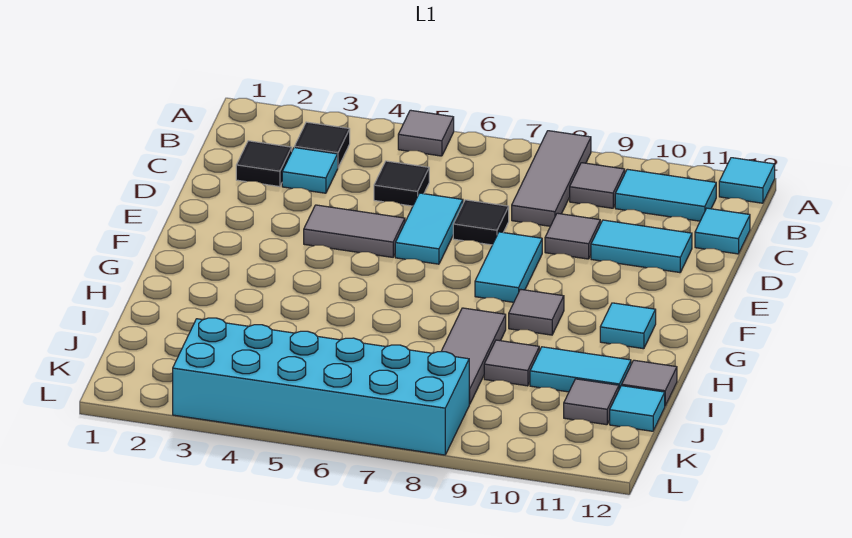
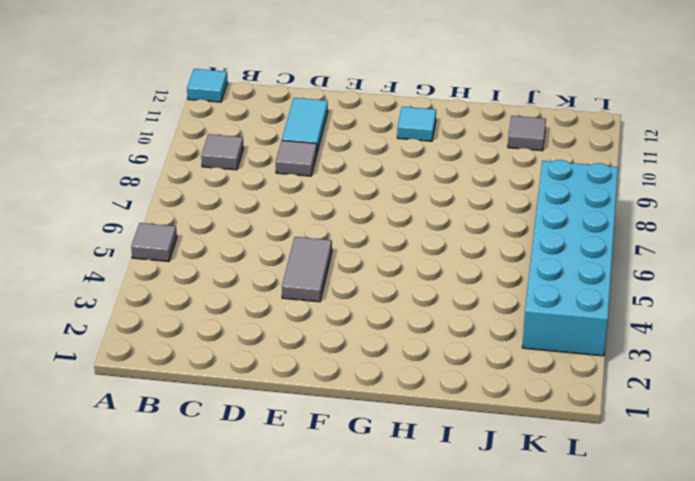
none -> grey 1x3 tile [512,131,591,226]
none -> black 1x1 tile [294,122,350,167]
none -> cyan 1x2 tile [615,169,716,221]

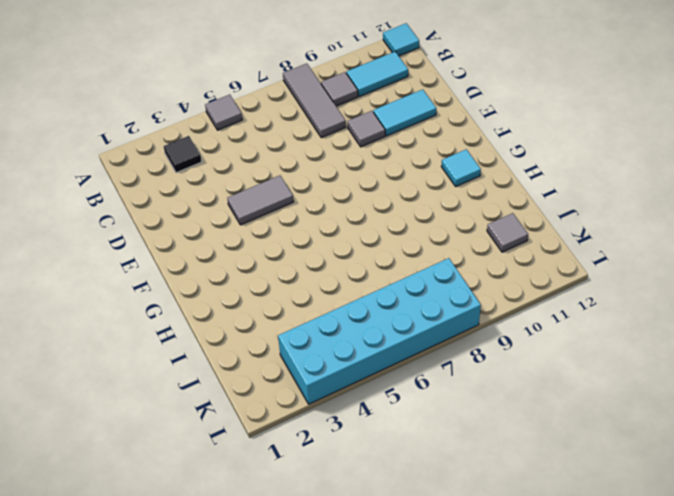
none -> black 1x1 tile [236,141,292,187]
none -> cyan 1x1 tile [282,148,338,193]
none -> black 1x1 tile [374,161,429,206]

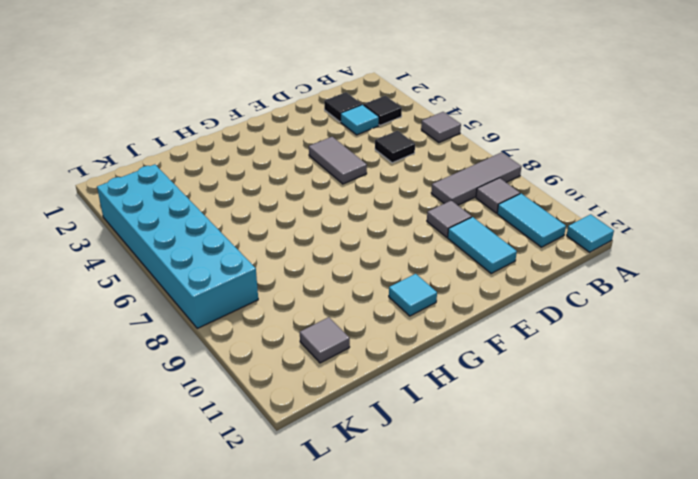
none -> cyan 1x1 tile [695,208,750,254]
none -> cyan 1x2 tile [395,193,463,264]
none -> black 1x1 tile [453,200,509,245]

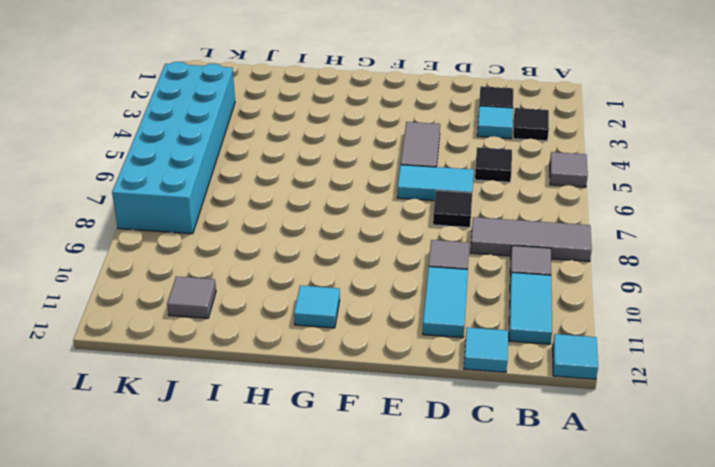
none -> cyan 1x2 tile [475,232,542,302]
none -> grey 1x1 tile [509,289,564,335]
none -> grey 1x3 tile [441,308,506,404]

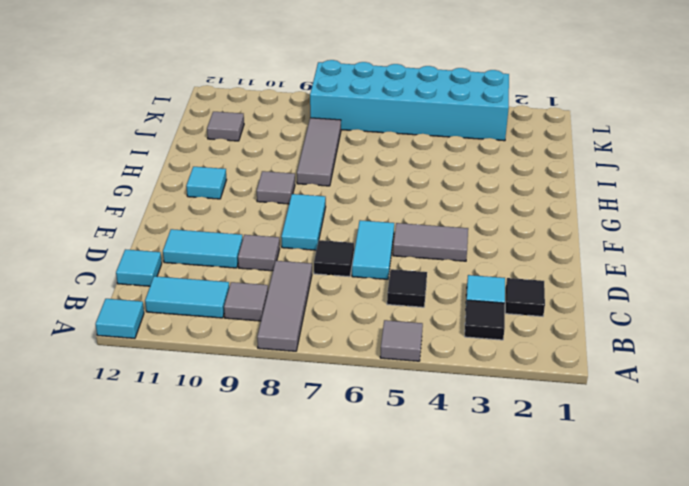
none -> grey 1x1 tile [484,340,539,386]
none -> cyan 1x2 tile [530,347,631,392]
none -> grey 1x1 tile [622,360,677,406]

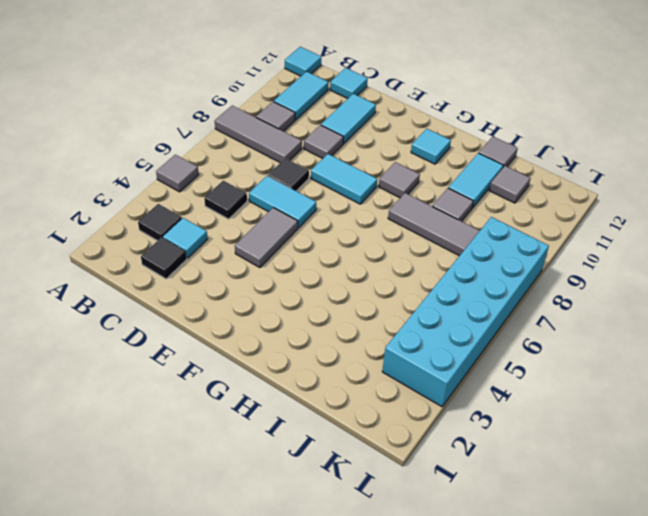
none -> cyan 1x1 tile [610,386,665,431]

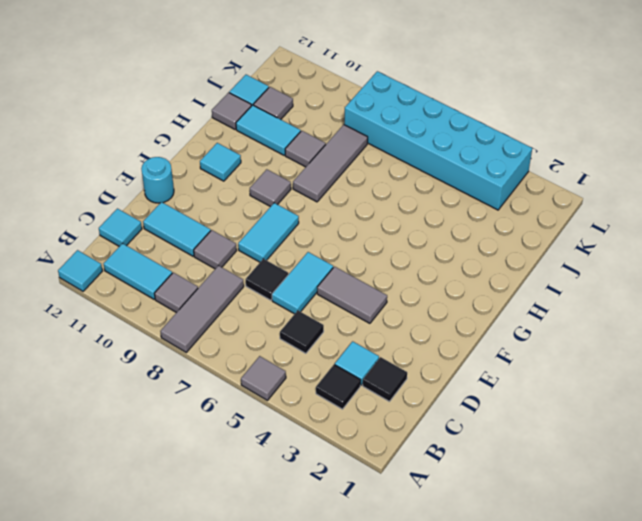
cyan 1x1 round brick [141,157,174,203] -> none

